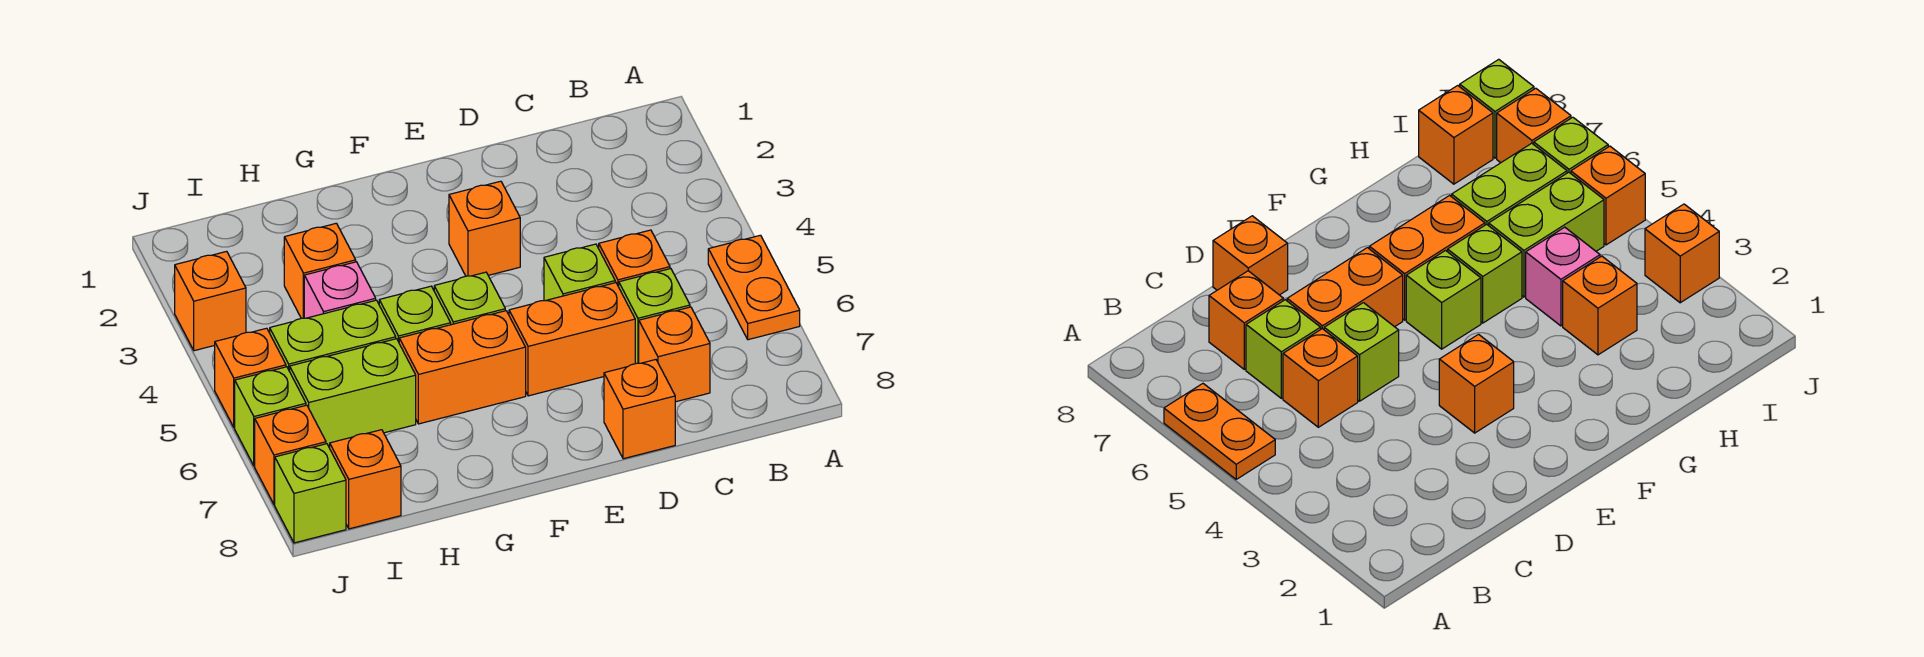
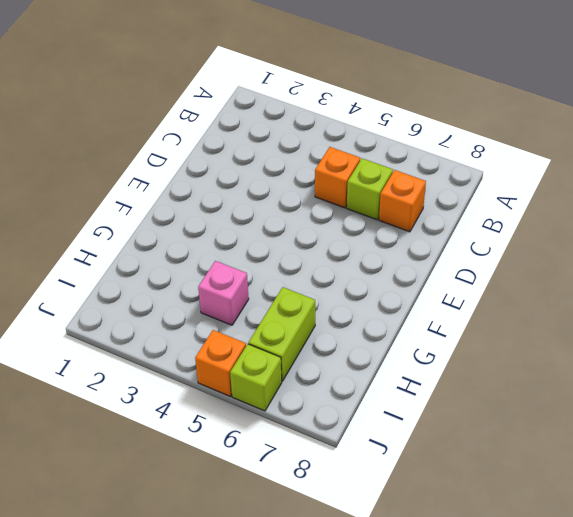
none -> orange 1x2 plate [708,235,800,340]
none -> lime 1x1 brick [544,244,615,301]
none -> orange 1x2 brick [509,283,635,396]

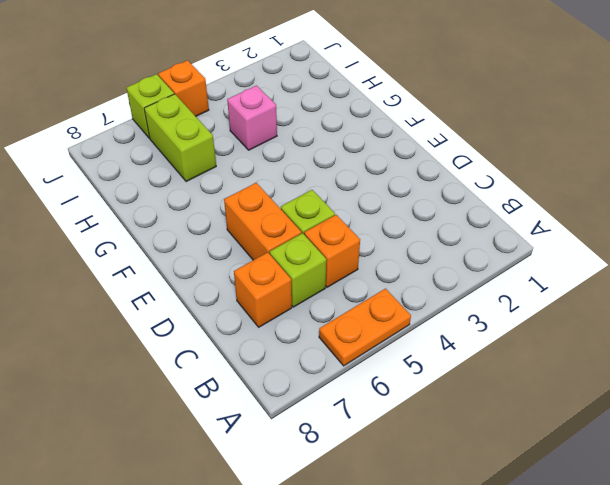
none -> orange 1x1 brick [604,360,675,459]
none -> orange 1x1 brick [449,181,520,276]
none -> lime 1x1 brick [434,272,505,325]

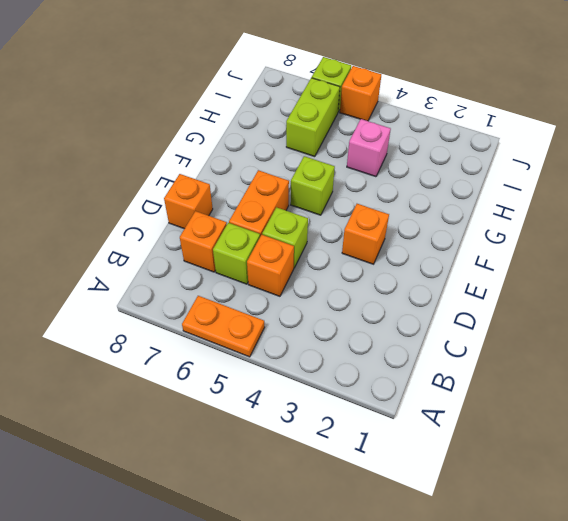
none -> orange 1x2 brick [399,311,526,424]
none -> lime 1x1 brick [379,286,451,342]
none -> orange 1x1 brick [284,223,356,318]

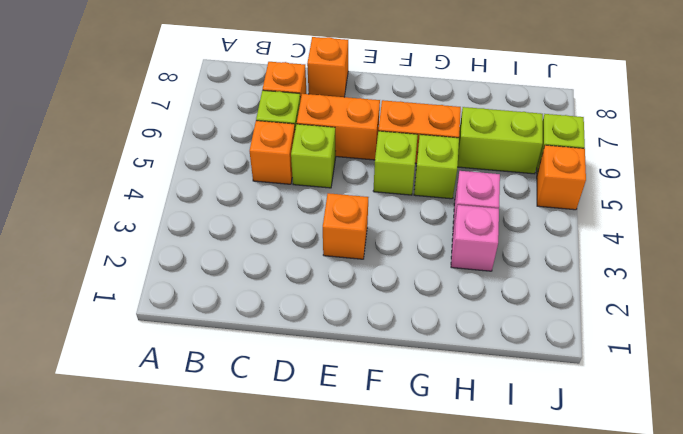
pink 1x1 brick [451,205,499,271] -> orange 1x1 brick [284,223,356,318]
none -> orange 1x2 plate [708,235,800,340]
none -> lime 1x2 brick [270,300,396,371]
none -> orange 1x1 brick [330,430,401,529]

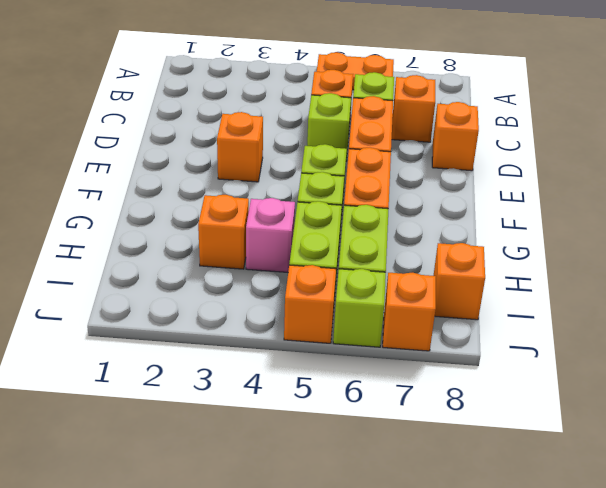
none -> orange 1x1 brick [175,251,246,351]
none -> lime 1x1 brick [275,444,346,543]

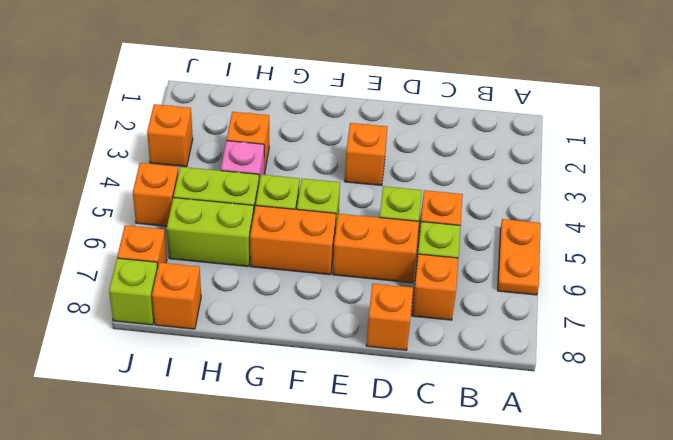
none -> lime 1x1 brick [235,367,306,466]

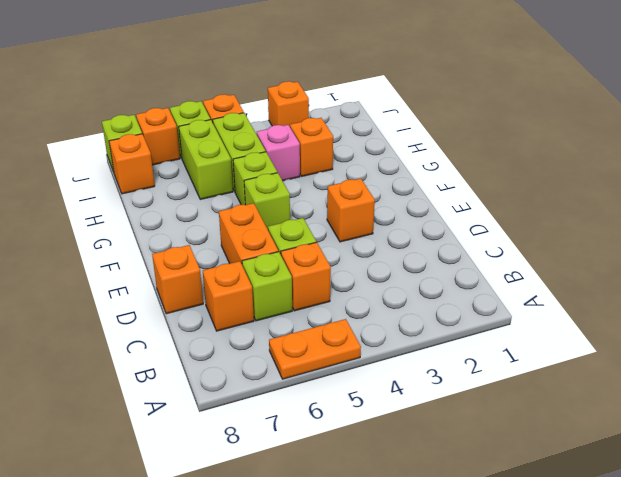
none -> orange 1x2 brick [399,311,526,424]

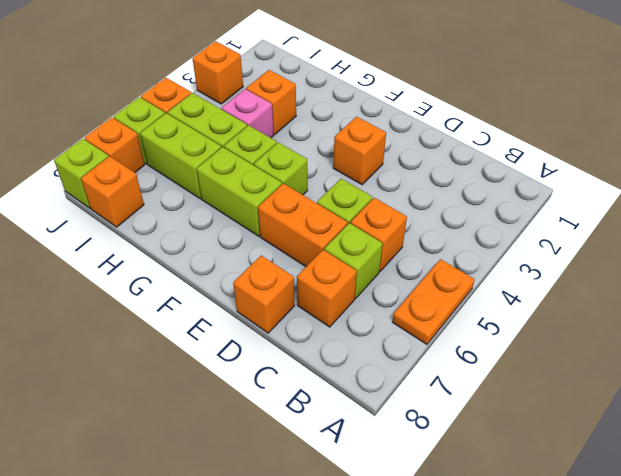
lime 1x2 brick [197,147,282,236] -> orange 1x2 brick [399,311,526,424]

